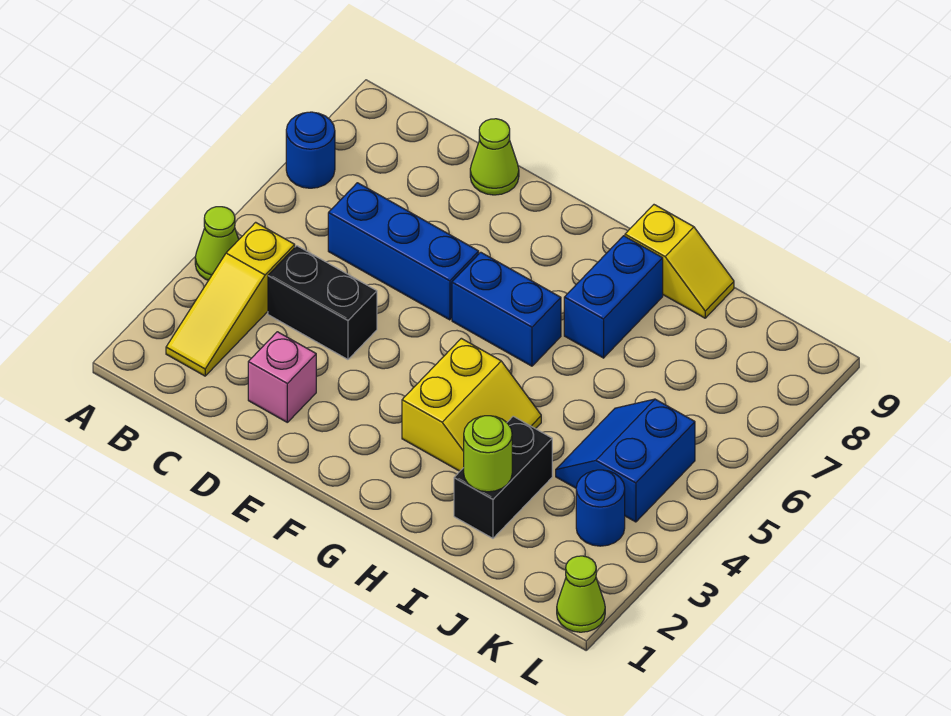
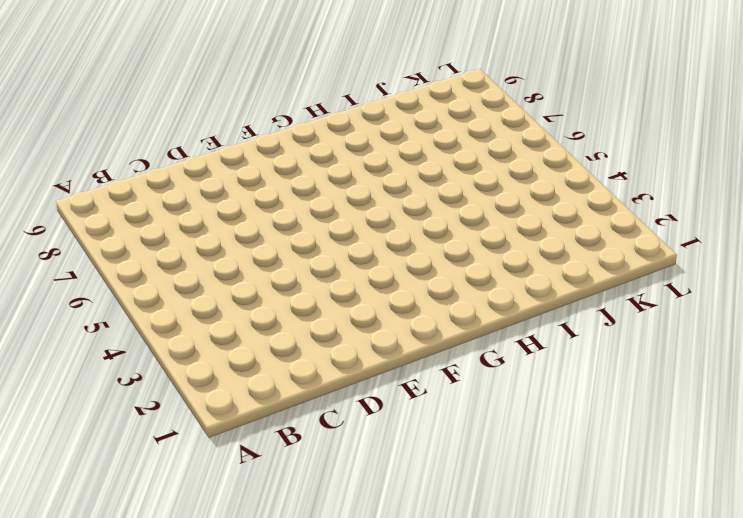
none -> lime 1x1 cone [195,207,239,280]
none -> blue 1x1 round brick [286,112,335,188]
none -> yellow 1x3 slope [166,222,295,376]

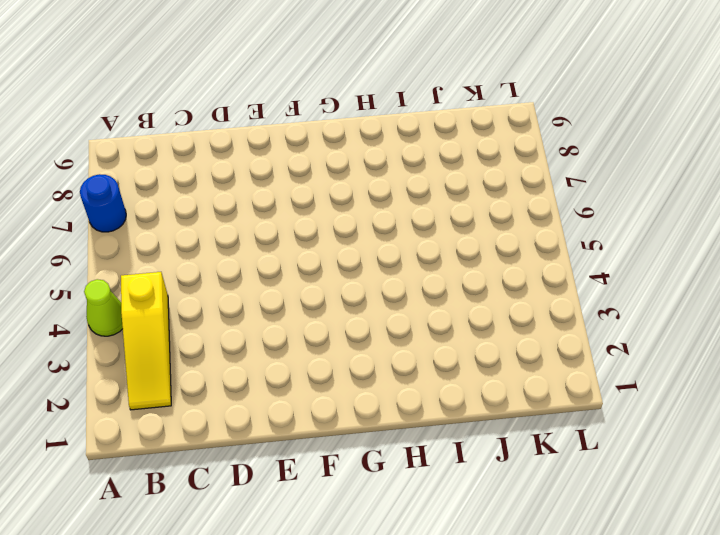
none -> black 1x2 brick [268,246,377,359]
none -> blue 1x3 brick [328,183,479,320]
none -> pink 1x1 brick [248,332,316,422]

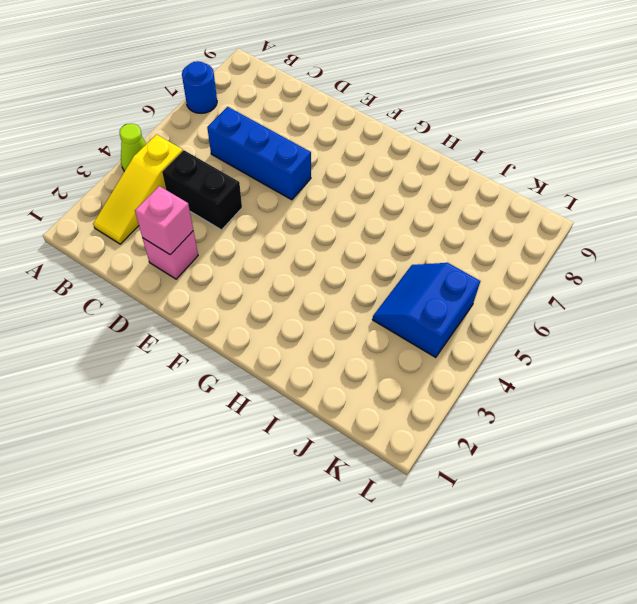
pink 1x1 brick [135,186,193,255] -> none
none -> lime 1x1 cone [470,119,519,195]
none -> blue 1x2 brick [452,252,561,366]
none -> yellow 2x2 slope [402,338,541,471]

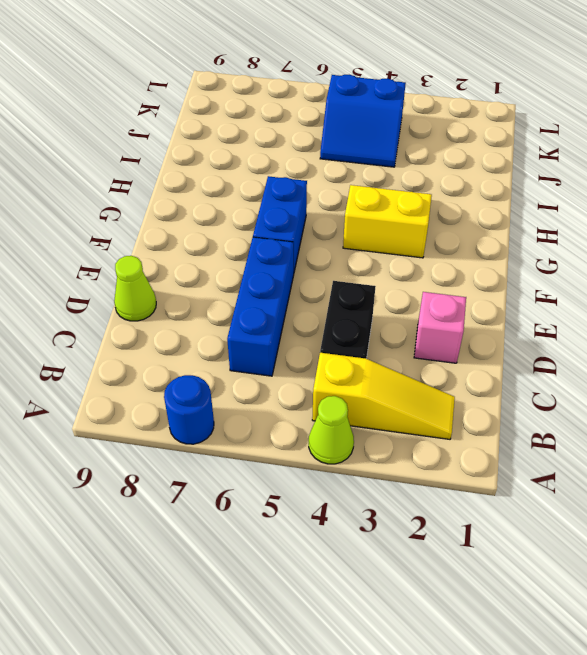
none -> blue 1x2 brick [564,236,663,358]
none -> yellow 1x2 slope [625,205,734,318]
none -> black 1x2 brick [454,416,552,538]

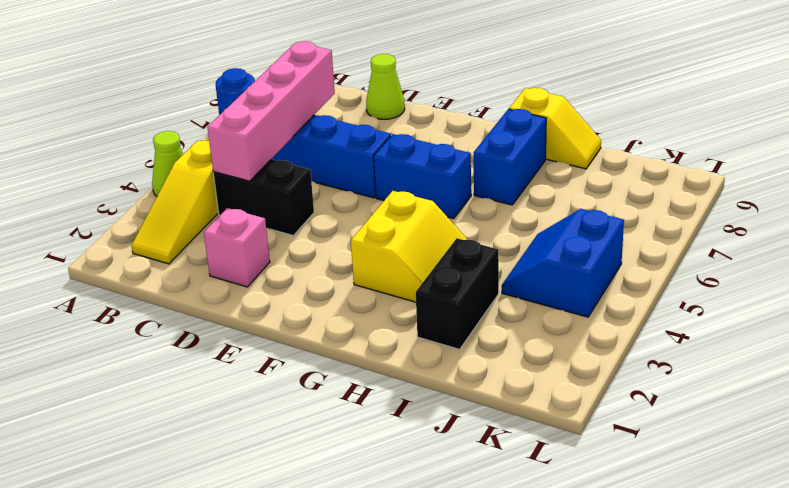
pink 1x4 brick [207,41,335,181] -> none
none -> blue 1x1 round brick [576,470,625,546]
none -> lime 1x1 cone [557,556,605,632]
none -> lime 1x1 round brick [464,416,512,492]

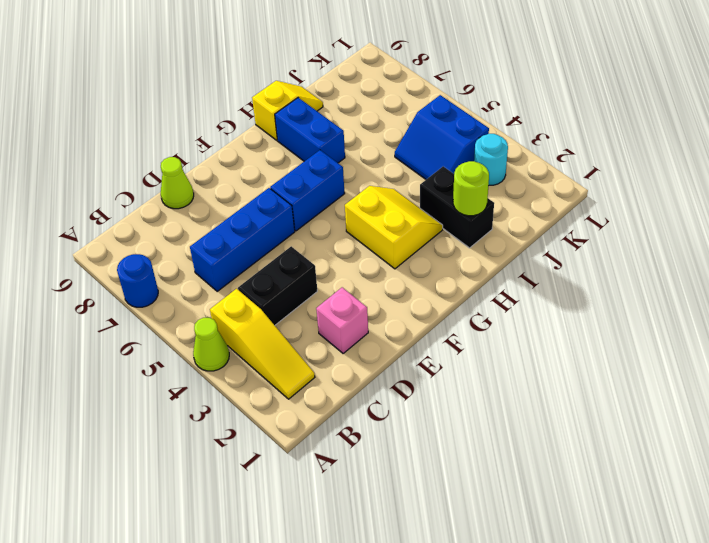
cyan 1x1 round brick [474,134,508,186] -> blue 1x1 round brick [576,470,625,546]
none -> lime 1x1 cone [557,556,605,632]

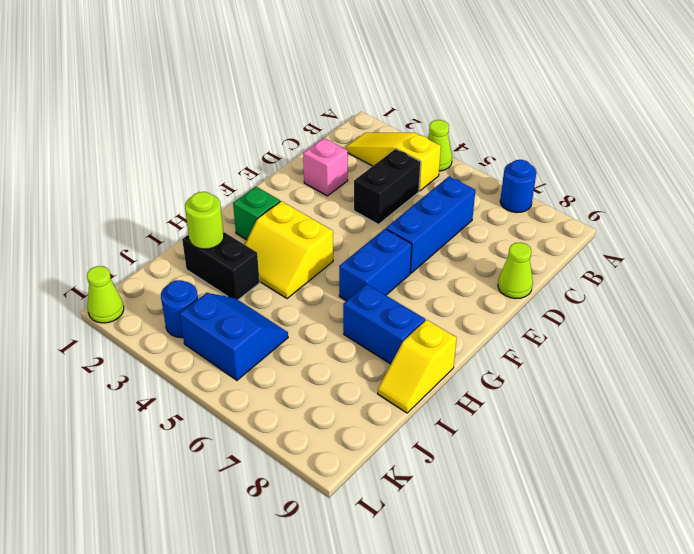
green 1x1 brick [233,187,280,240] -> none

